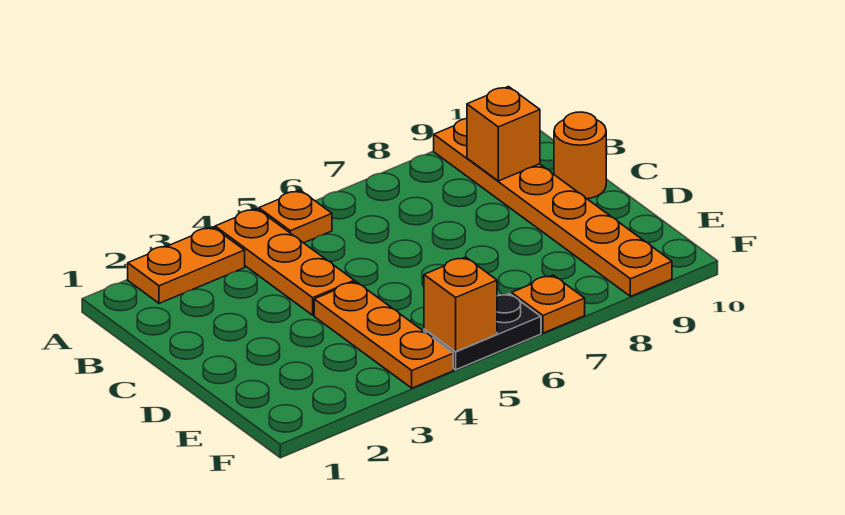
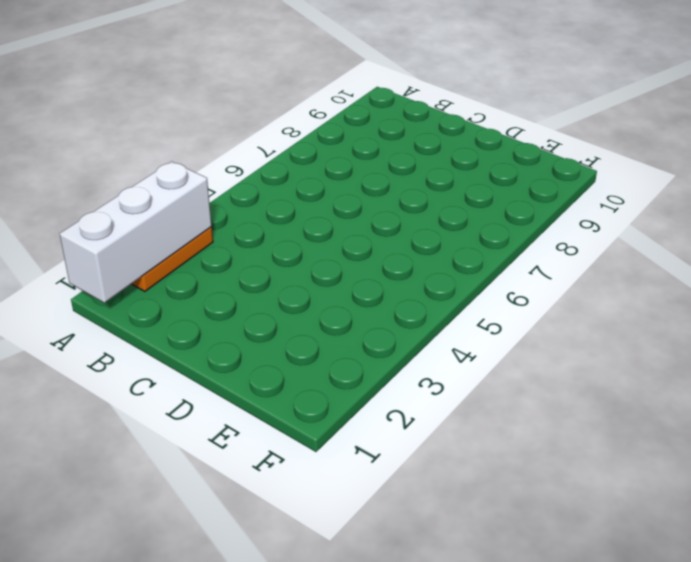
white 1x3 brick [60,161,212,303] -> none
none -> orange 1x3 plate [215,209,354,315]
none -> orange 1x1 plate [259,190,332,243]

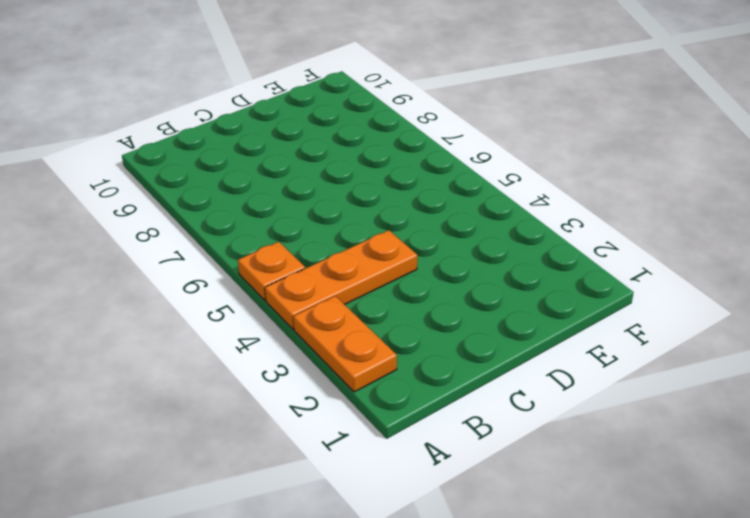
none -> orange 1x6 plate [434,119,672,296]
none -> orange 1x1 round brick [554,112,606,199]

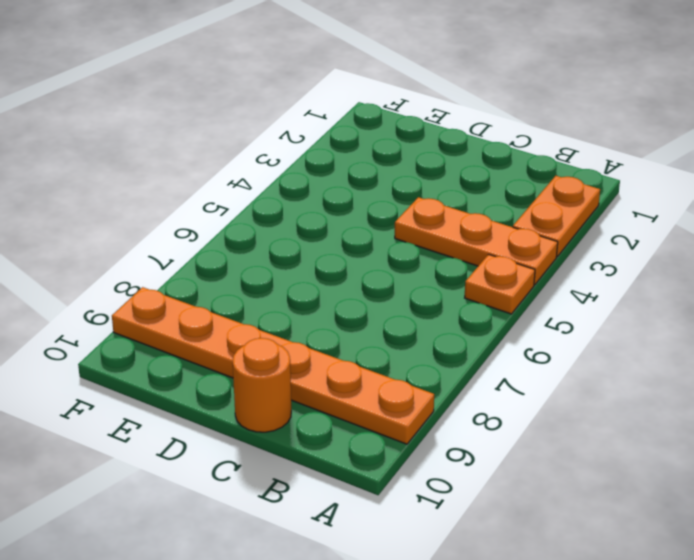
none -> orange 1x3 plate [314,282,453,388]
none -> black 1x2 plate [424,293,541,370]

